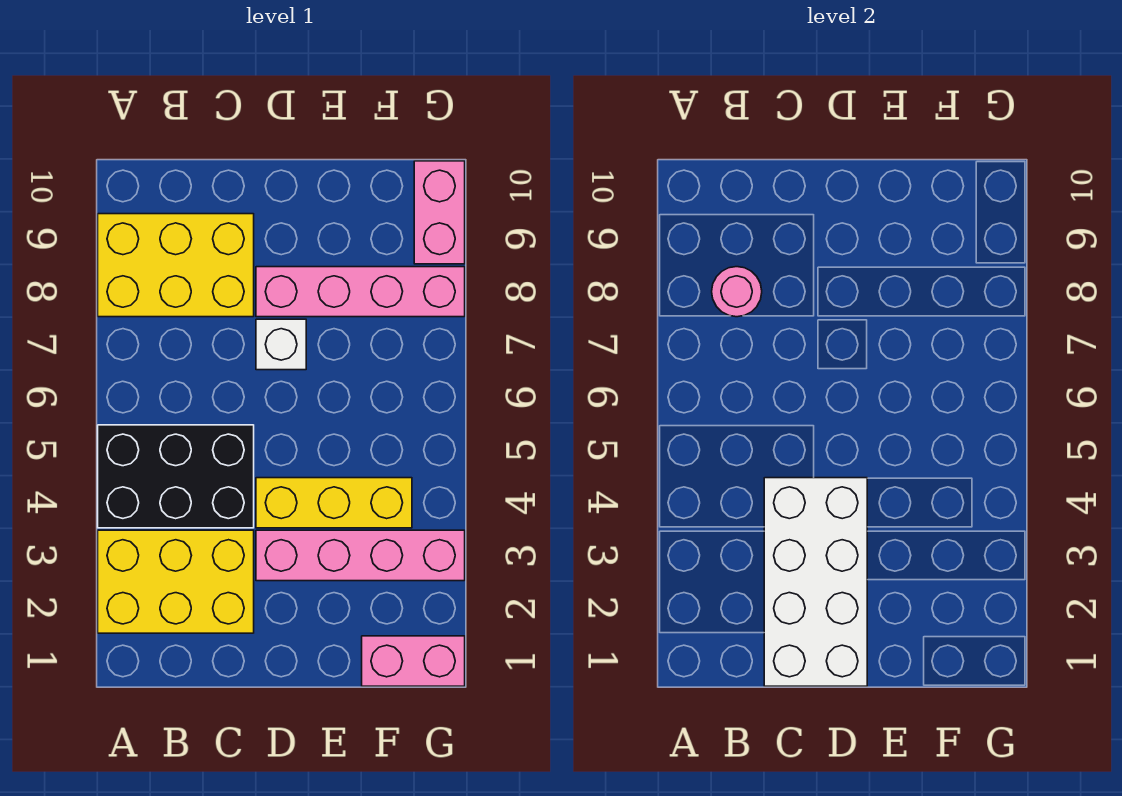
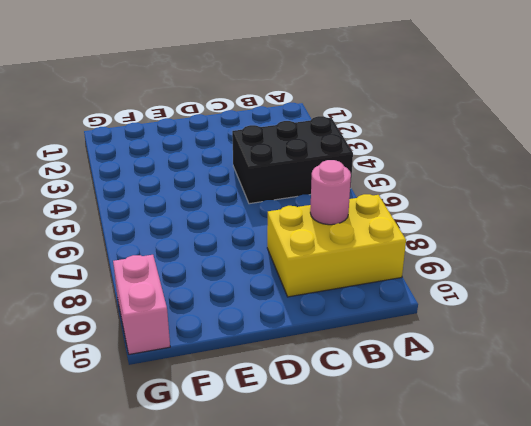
none -> yellow 2x3 brick [98,530,254,633]
none -> pink 1x4 brick [256,530,465,581]

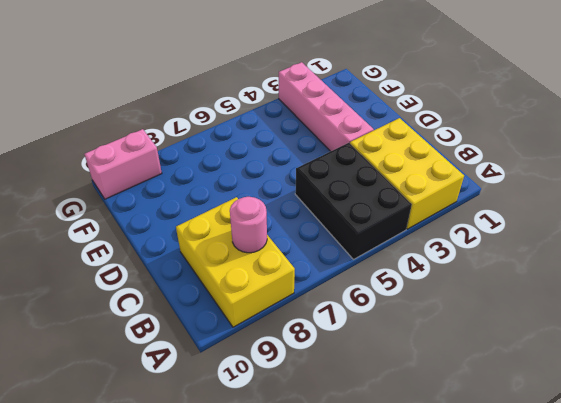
none -> yellow 1x3 brick [256,478,412,528]
none -> white 1x1 brick [256,319,306,370]

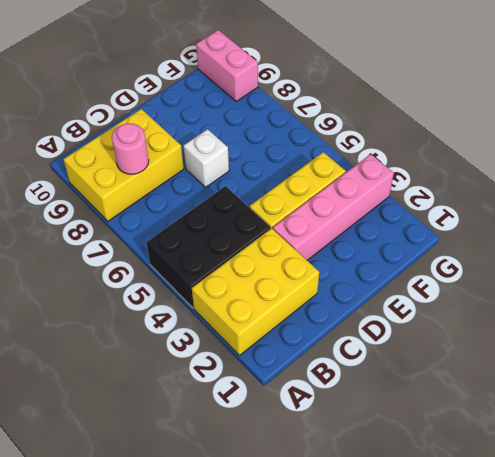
none -> pink 1x4 brick [256,267,465,317]
none -> pink 1x2 brick [362,636,465,686]

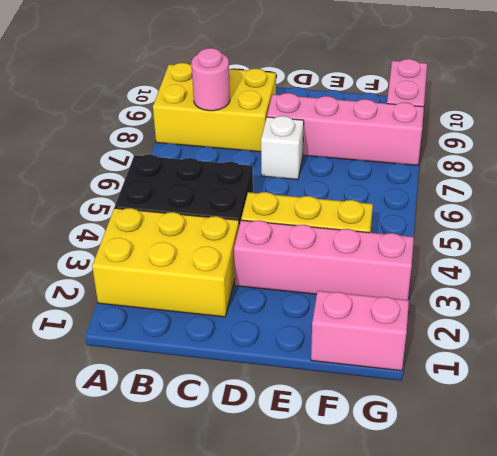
none -> white 2x4 brick [764,478,867,686]

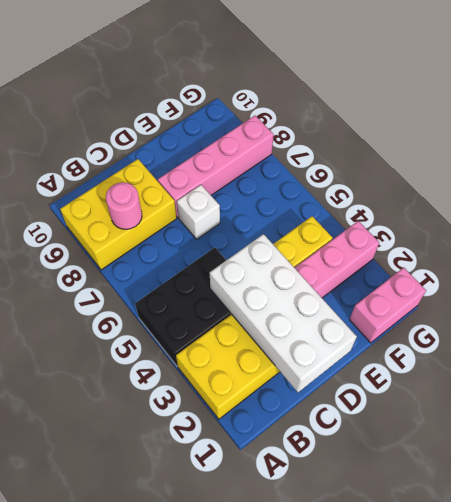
none -> pink 1x2 brick [414,161,465,264]

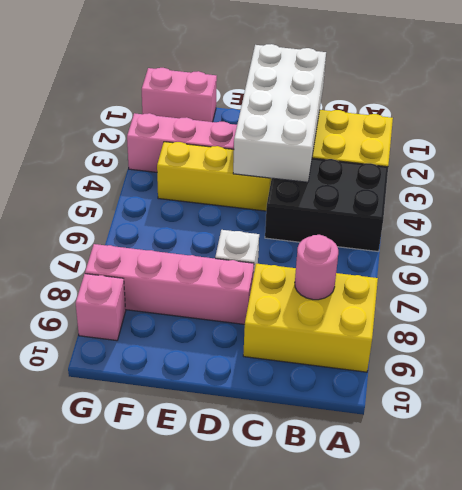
pink 1x1 brick [76,274,126,341] -> pink 1x2 brick [414,161,465,264]

